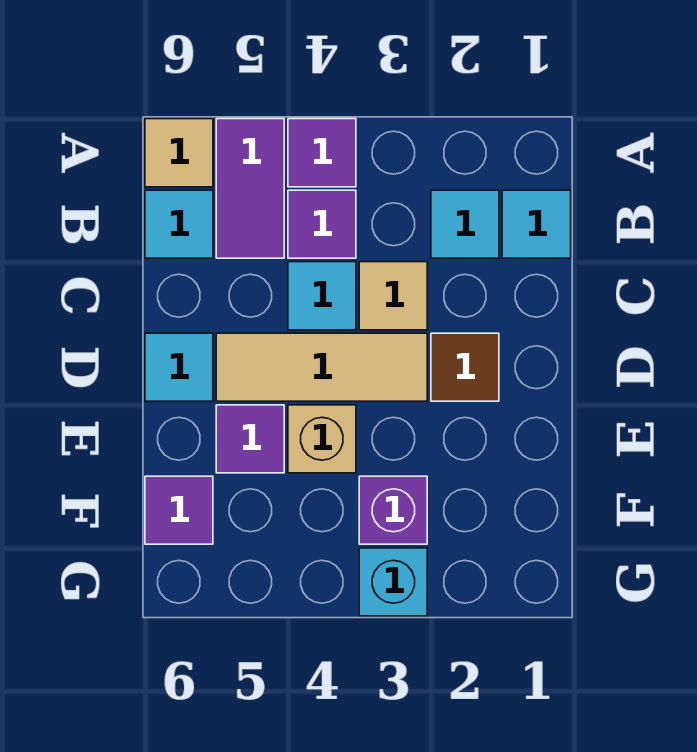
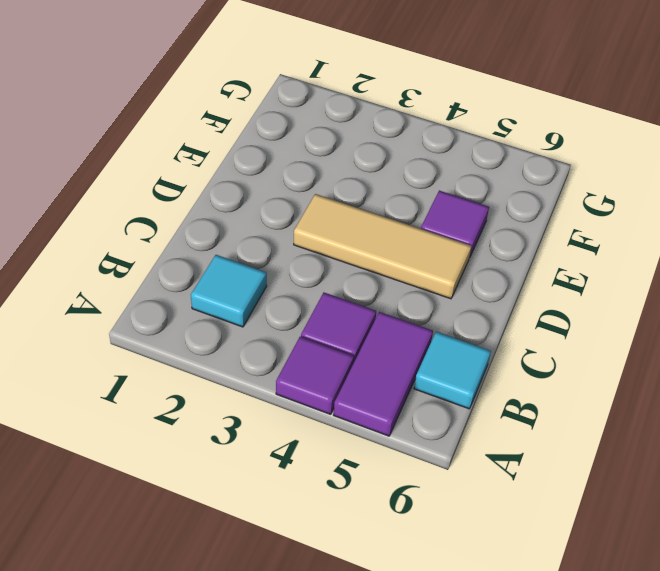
none -> tan 1x1 tile [145,119,213,187]
none -> cyan 1x1 tile [502,190,571,258]
none -> tan 1x1 tile [359,262,427,330]

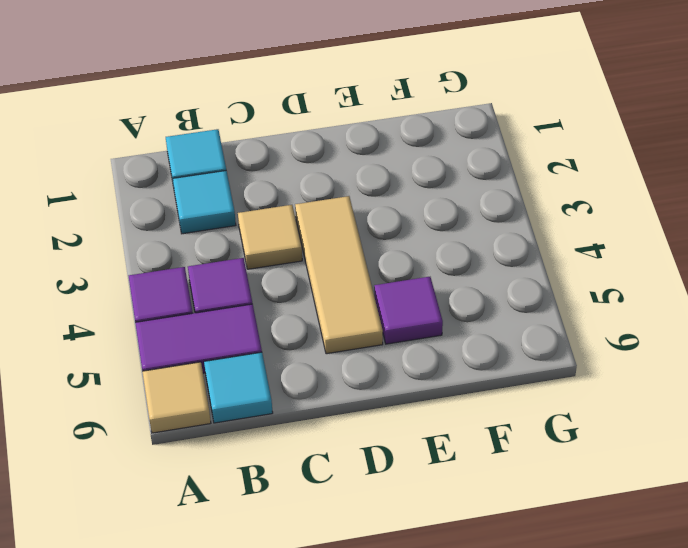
none -> cyan 1x1 tile [288,262,356,330]
none -> brown 1x1 tile [431,333,499,401]
none -> cyan 1x1 tile [145,333,213,401]

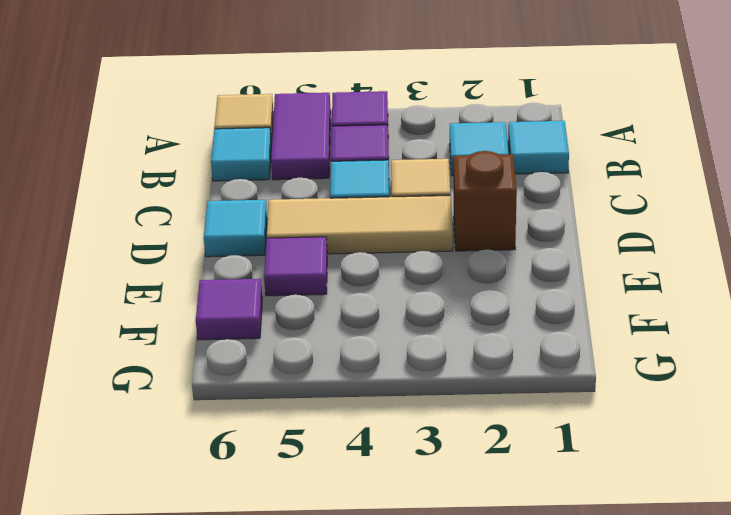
brown 1x1 brick [453,151,517,251] -> brown 1x1 tile [431,333,499,401]
none -> tan 1x1 brick [288,405,356,473]
none -> purple 1x1 brick [359,476,427,544]
none -> cyan 1x1 brick [359,548,427,616]

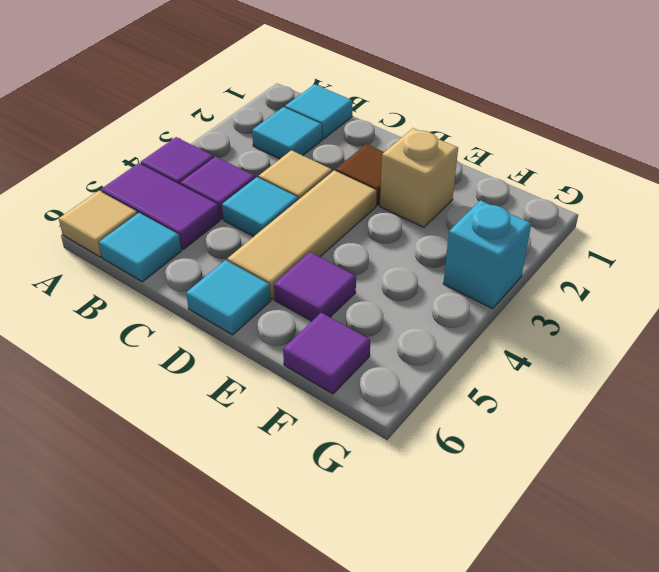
tan 1x1 brick [380,128,458,227] -> tan 1x1 brick moved to [288,405,356,473]
none -> purple 1x1 brick [359,476,427,544]

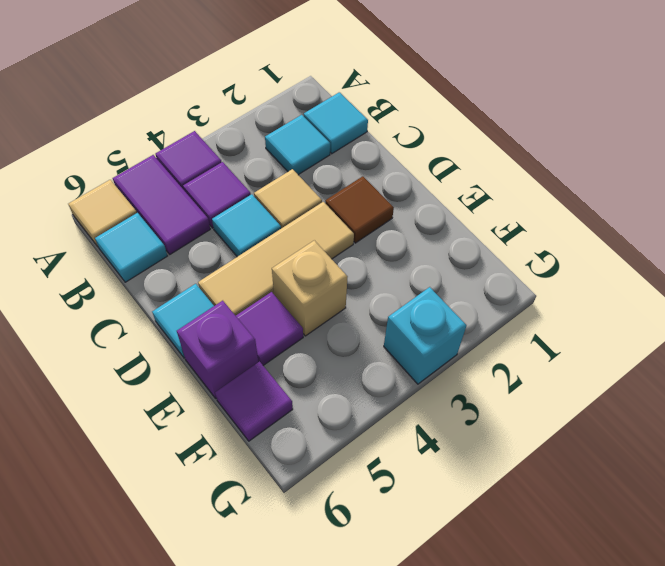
purple 1x1 brick [177,301,258,398] -> purple 1x1 brick moved to [359,476,427,544]

